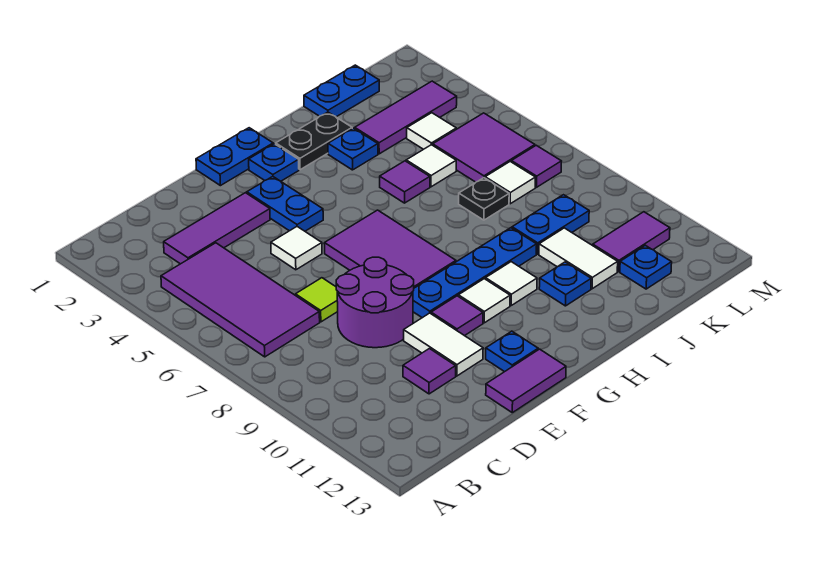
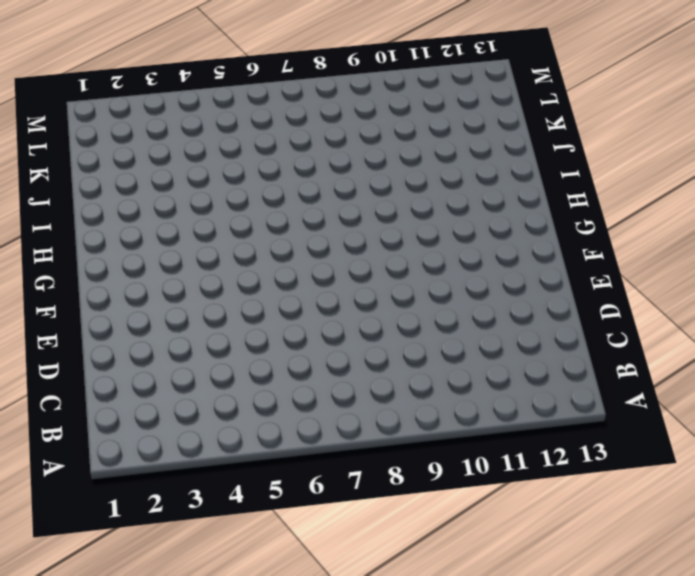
none -> purple 2x4 tile [161,243,320,357]
none -> purple 1x3 tile [164,193,270,264]
none -> lime 1x1 tile [295,278,338,322]
none -> purple 2x2 round brick [336,257,414,348]

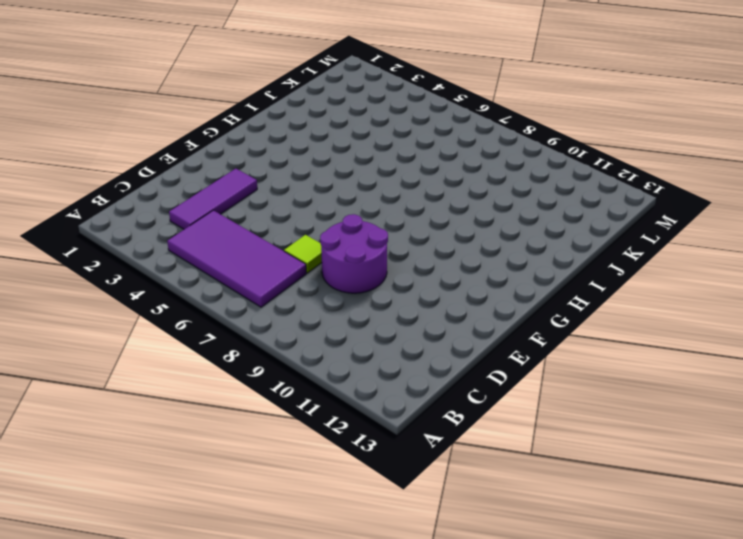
none -> purple 1x1 tile [403,349,456,394]
none -> white 1x1 tile [271,227,322,270]
none -> white 1x2 tile [404,313,483,376]
none -> purple 1x2 tile [486,349,566,413]

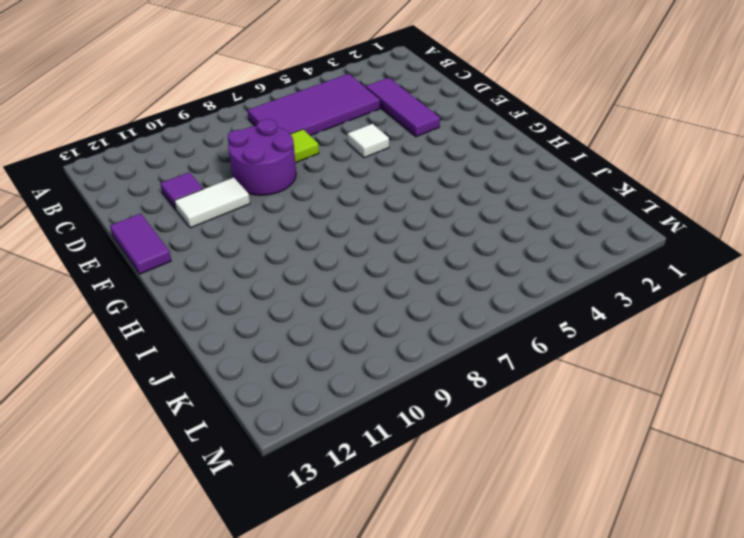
none -> blue 1x2 plate [196,128,273,186]
none -> blue 1x2 plate [247,176,323,231]
none -> purple 2x3 tile [324,210,456,288]
none -> blue 1x4 plate [413,228,537,318]

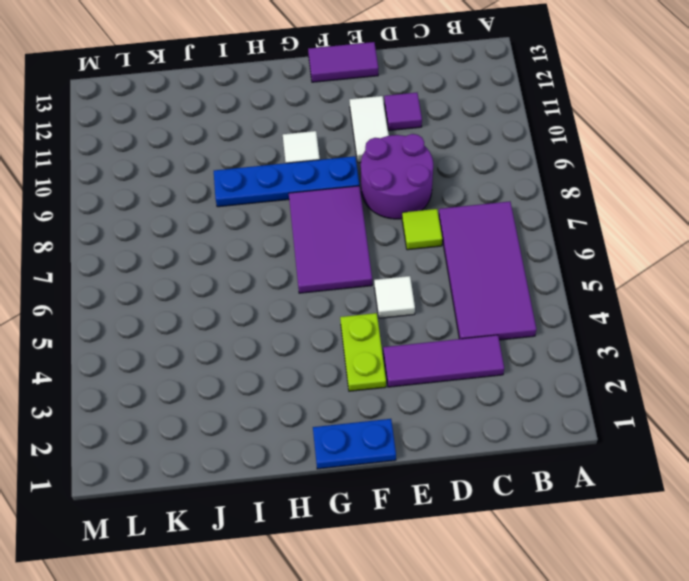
lime 1x2 plate [340,313,386,391] -> blue 1x2 plate [247,176,323,231]
none -> purple 1x1 tile [431,296,483,336]
none -> blue 1x1 plate [486,331,539,372]
none -> blue 1x1 plate [249,144,299,181]
none -> black 1x2 plate [276,112,352,170]

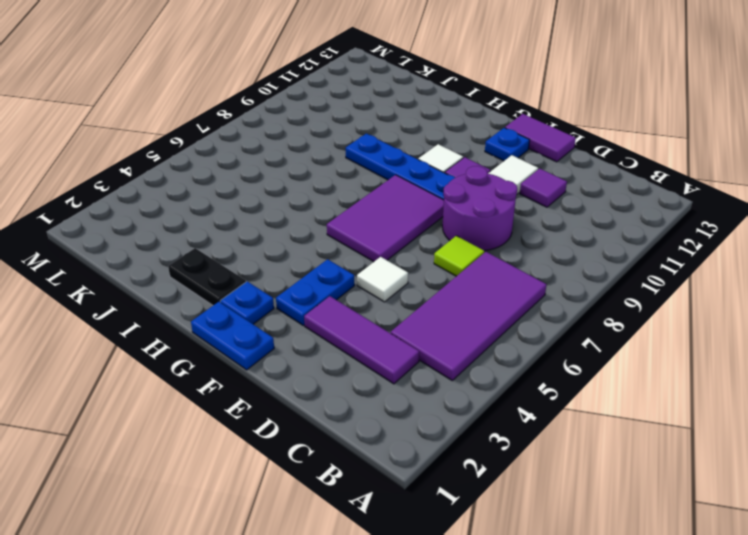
none -> white 1x1 tile [486,262,537,305]
none -> blue 1x1 plate [328,128,378,170]
none -> purple 1x1 tile [380,161,430,203]
none -> blue 1x1 plate [539,262,591,306]

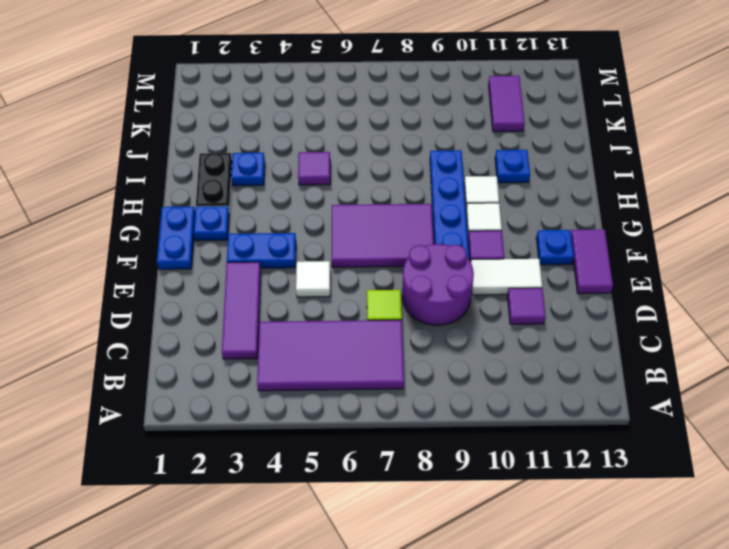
none -> blue 1x2 plate [304,65,379,117]
none -> purple 1x3 tile [355,81,457,154]
none -> white 1x1 tile [406,145,456,187]
none -> black 1x1 plate [459,178,509,220]

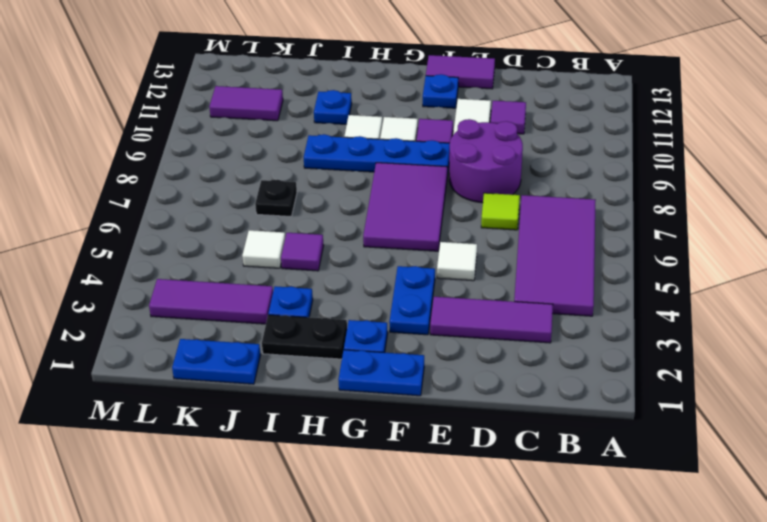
none -> blue 1x2 plate [512,195,589,254]
none -> white 1x2 tile [539,228,618,289]
none -> white 1x1 tile [407,113,456,149]
none -> purple 2x2 tile [433,113,535,182]

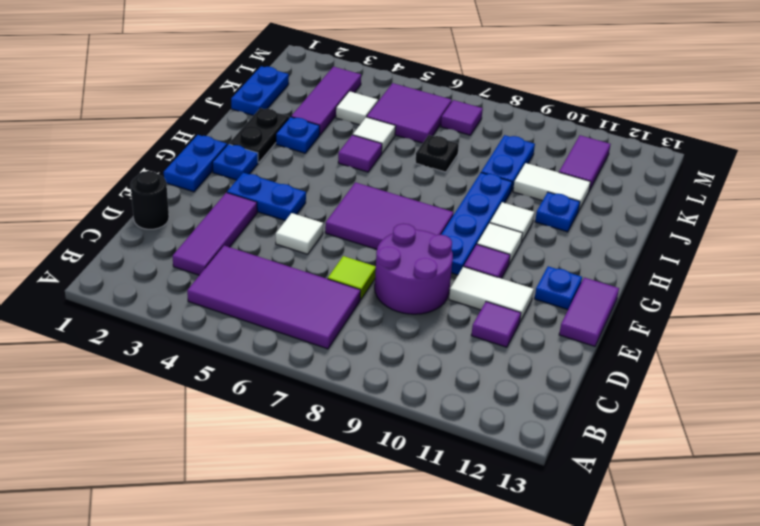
black 1x1 round brick [131,171,169,229] -> none
none -> white 1x1 tile [485,162,535,204]
none -> blue 1x1 plate [620,245,672,289]

